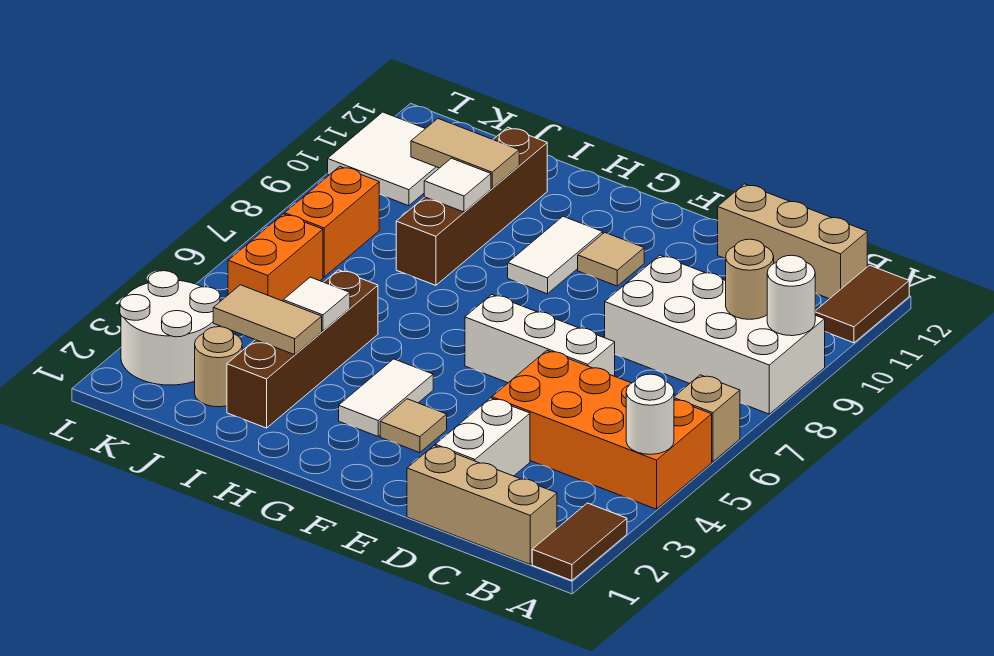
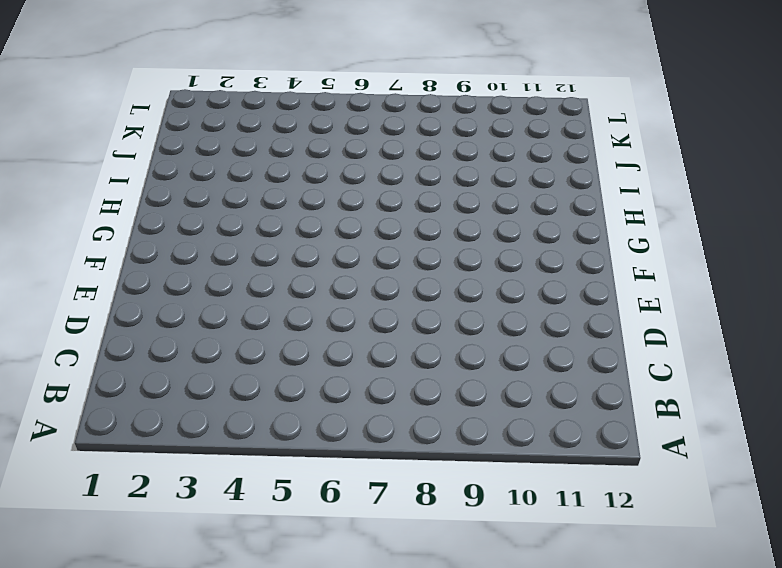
none -> brown 1x2 tile [532,503,627,581]
none -> orange 2x4 brick [492,351,712,509]
none -> tan 1x1 brick [674,375,740,462]

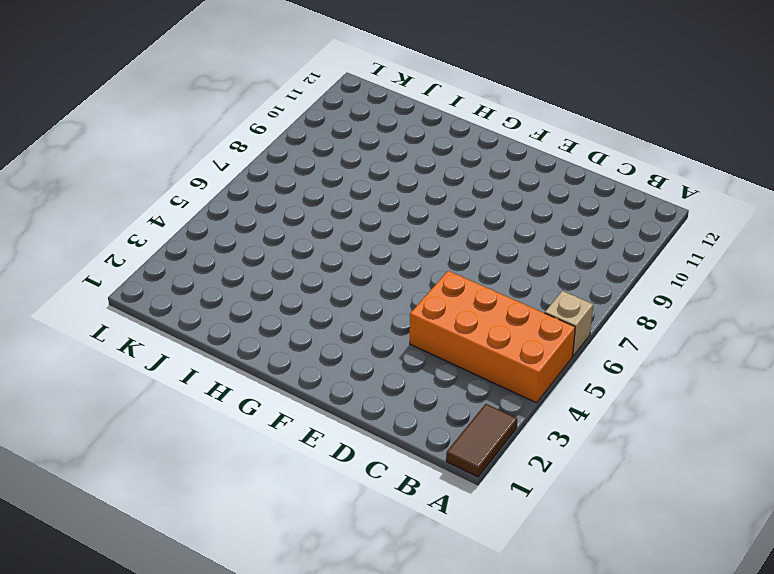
none -> white 2x4 brick [605,255,825,414]
none -> brown 1x2 tile [815,265,909,343]
none -> tan 1x3 brick [407,446,557,564]

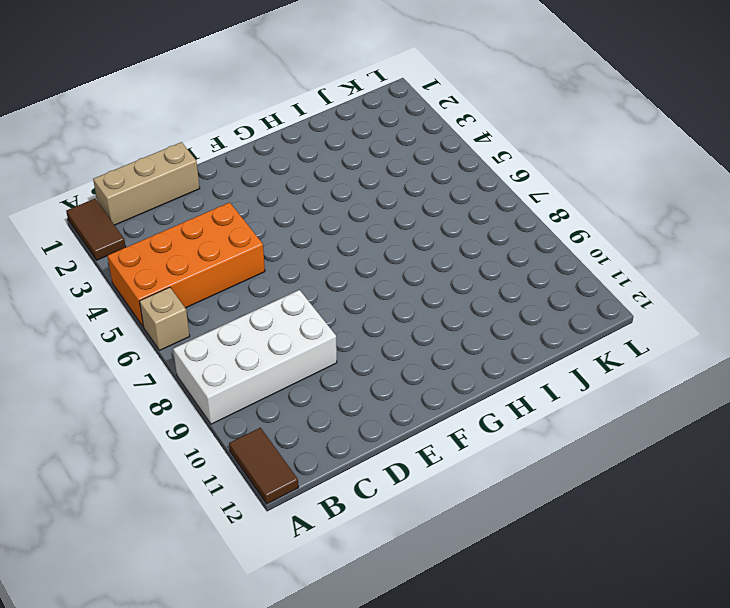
none -> tan 1x3 brick [718,184,867,299]
none -> white 1x2 brick [435,398,530,476]
none -> white 1x3 brick [465,295,615,383]

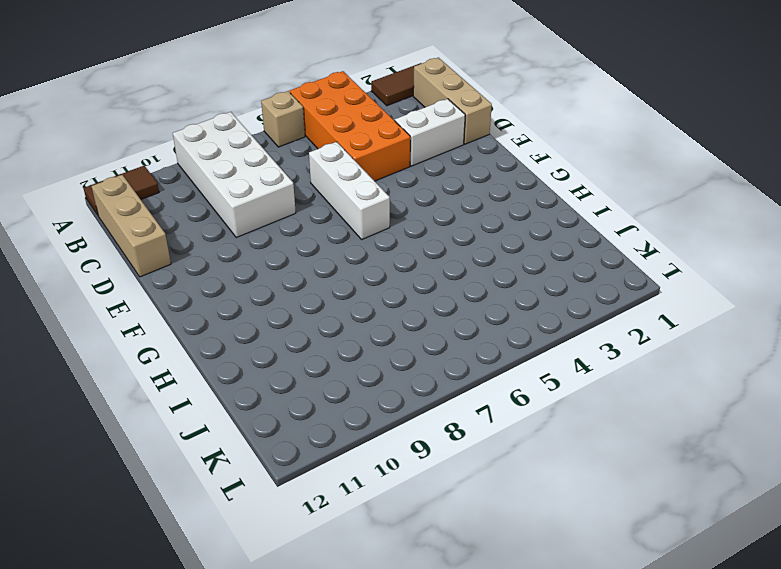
none -> tan 1x1 tile [380,399,447,453]
none -> tan 1x1 tile [578,232,644,286]
none -> white 1x2 tile [339,359,433,436]

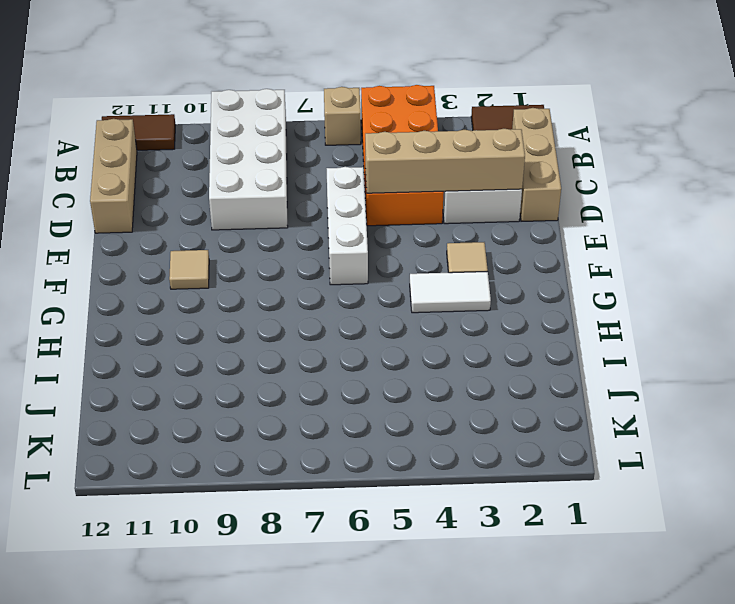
tan 1x4 brick [365,129,525,193] -> none
none -> white 1x2 tile [508,216,603,294]
none -> brown 1x4 brick [227,270,378,428]
none -> brown 1x4 brick [396,127,547,285]

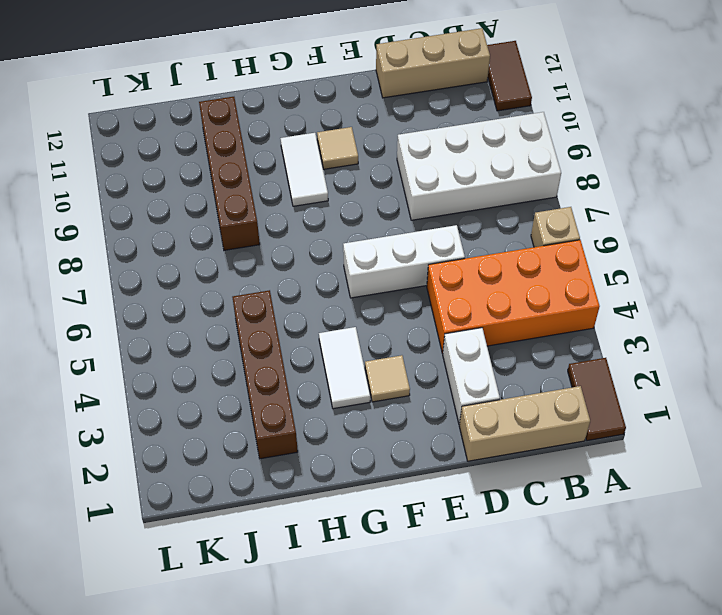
none -> tan 1x1 round brick [195,327,242,407]
none -> white 2x2 round brick [120,271,220,385]
none -> orange 1x2 brick [228,214,323,301]

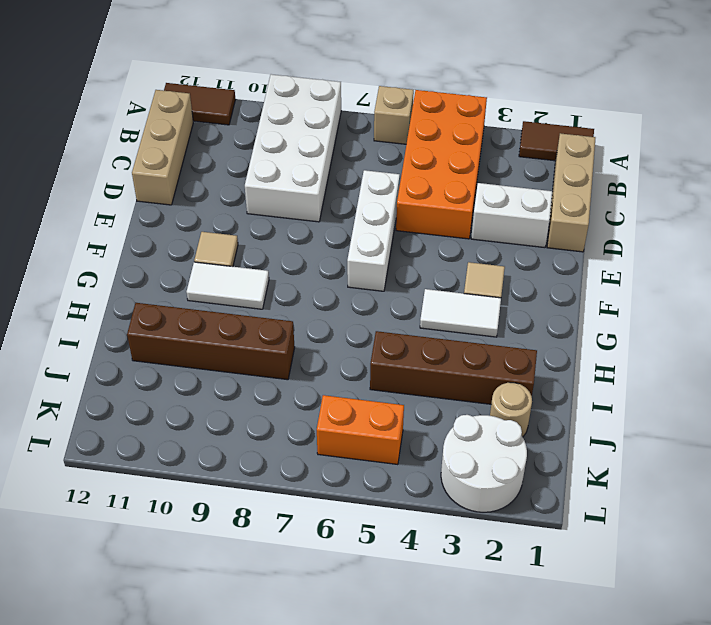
none -> orange 1x2 brick [285,166,379,277]
none -> white 2x2 tile [328,112,439,206]
none -> white 1x1 round brick [626,374,674,454]

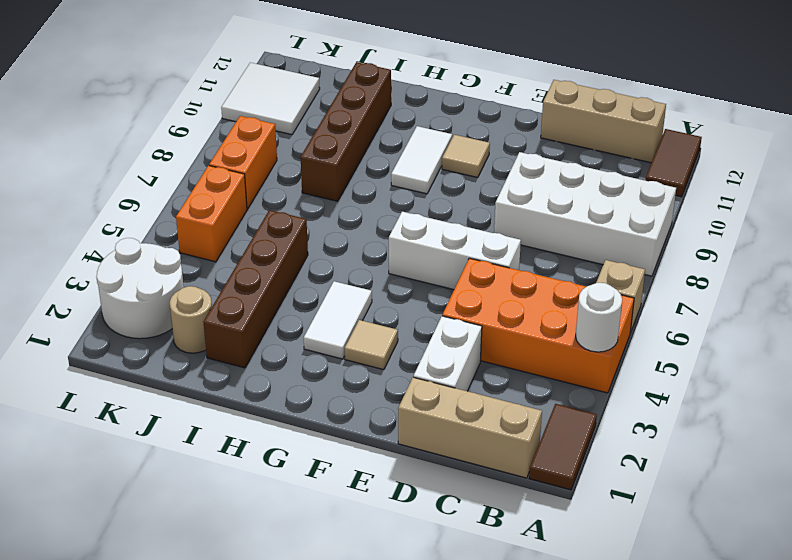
none -> white 1x1 round brick [767,255,815,336]
none -> tan 1x1 round brick [726,239,774,319]
none -> tan 1x2 tile [213,285,322,355]

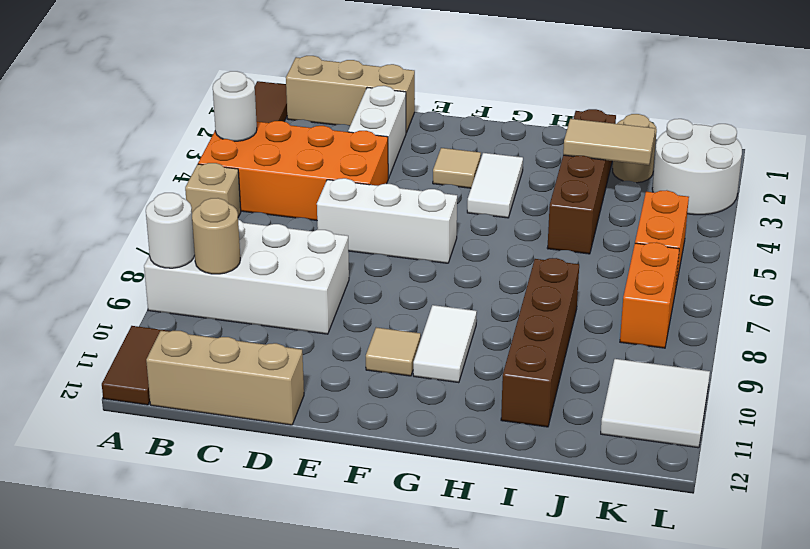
none -> white 1x1 tile [283,277,350,331]
none -> white 1x1 tile [424,158,491,212]
none -> tan 1x2 tile [411,119,519,188]

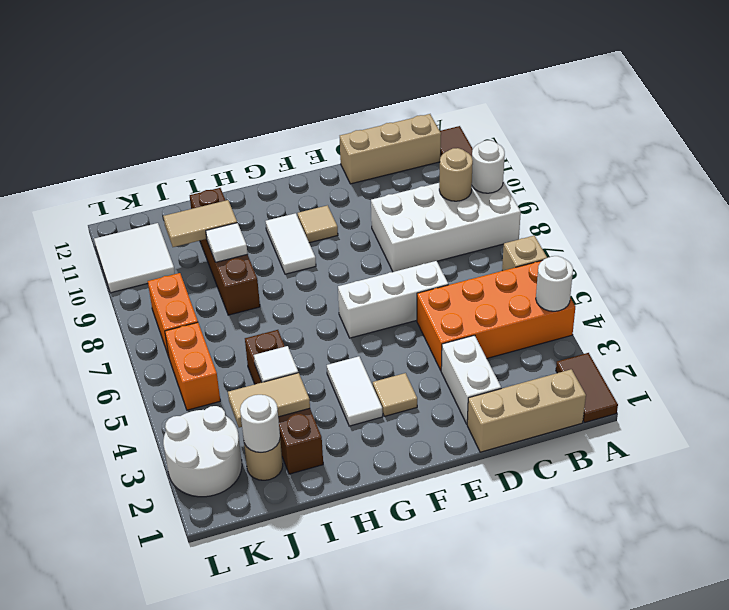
white 1x1 round brick [240,395,280,453] -> none

